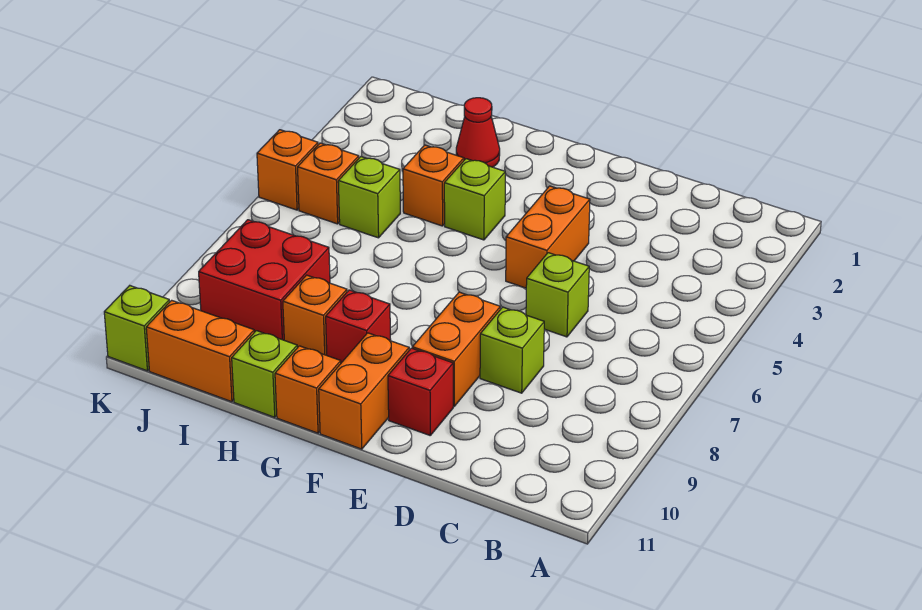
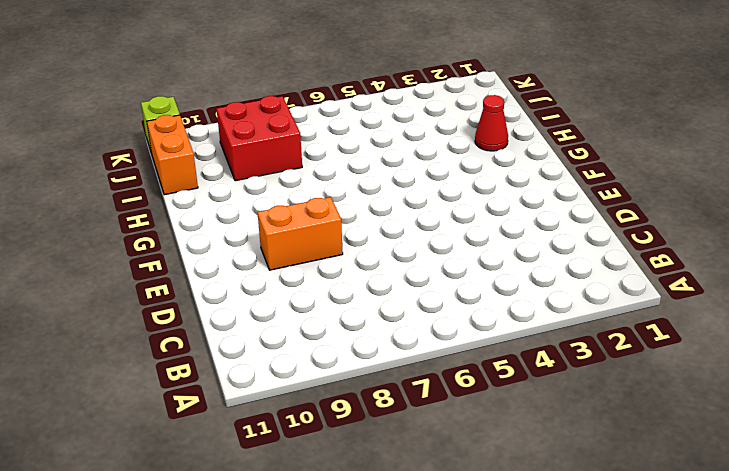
none -> lime 1x1 brick [526,253,589,337]
none -> lime 1x1 brick [480,307,544,393]
none -> orange 1x2 brick [506,186,590,288]

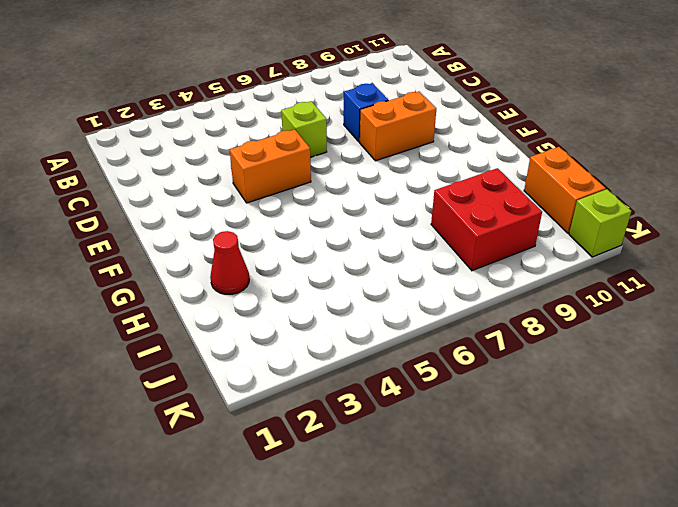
blue 1x1 brick [344,83,388,142] -> lime 1x1 brick [480,307,544,393]
none -> red 1x1 brick [388,348,453,435]
none -> orange 1x2 brick [319,333,409,449]
none -> lime 1x1 brick [444,159,505,240]

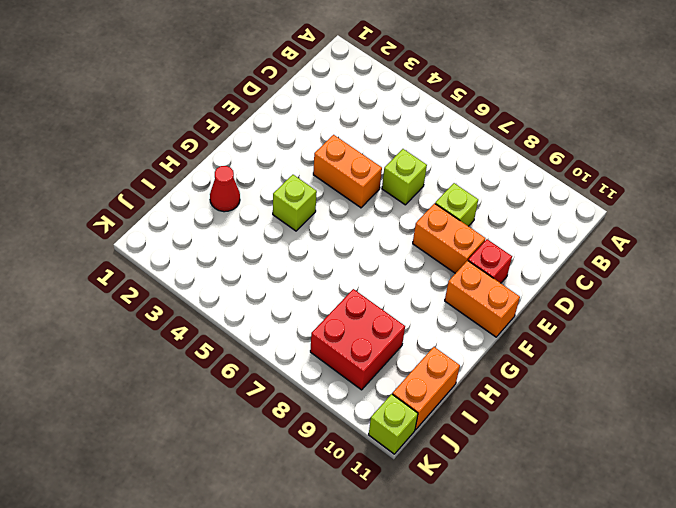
none -> red 1x1 brick [326,290,391,363]
none -> orange 1x1 brick [275,346,341,433]
none -> orange 1x1 brick [403,145,464,226]

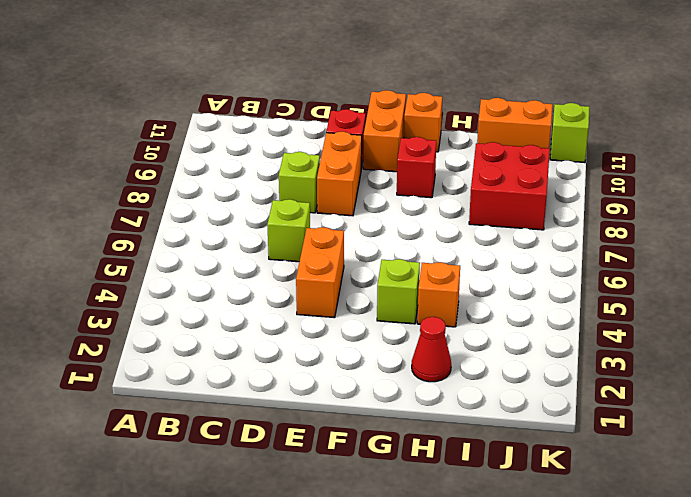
none -> orange 1x1 brick [283,275,347,355]
none -> lime 1x1 brick [232,331,297,417]
none -> lime 1x1 brick [338,157,400,238]

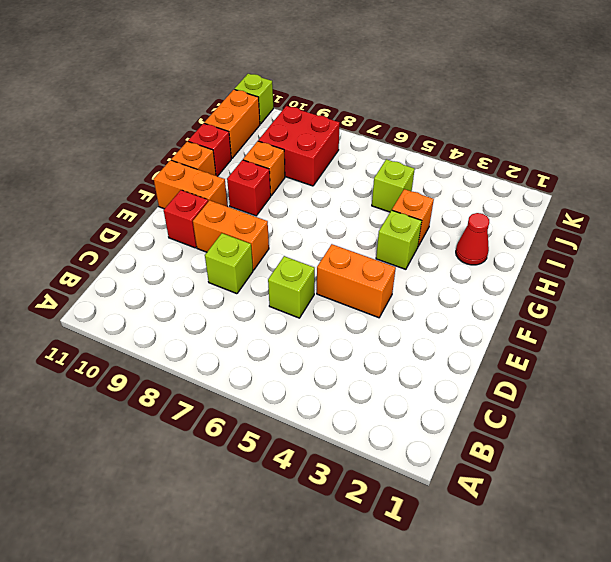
red 1x1 brick [188,123,231,176] -> lime 1x1 brick [232,331,297,417]
none -> orange 1x1 brick [298,143,359,224]
none -> orange 1x1 brick [257,130,318,210]

